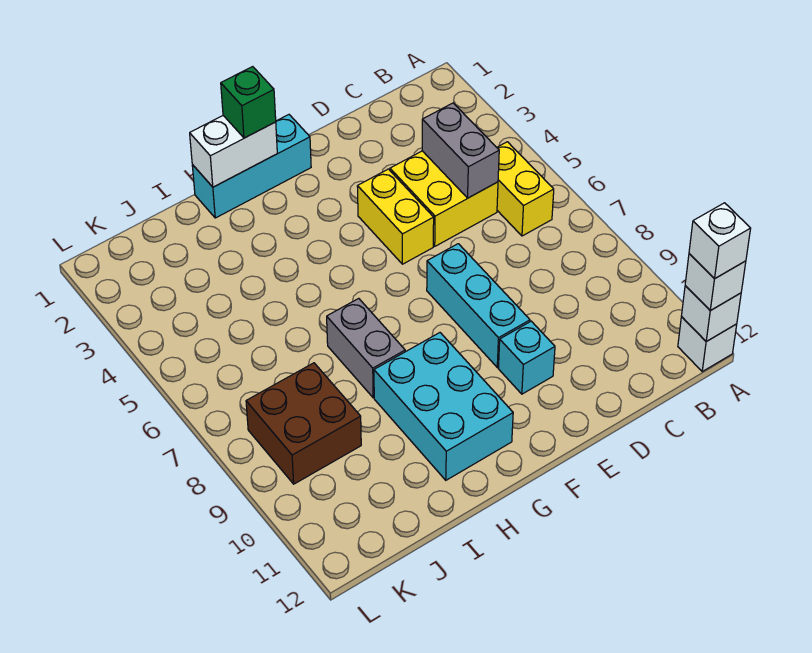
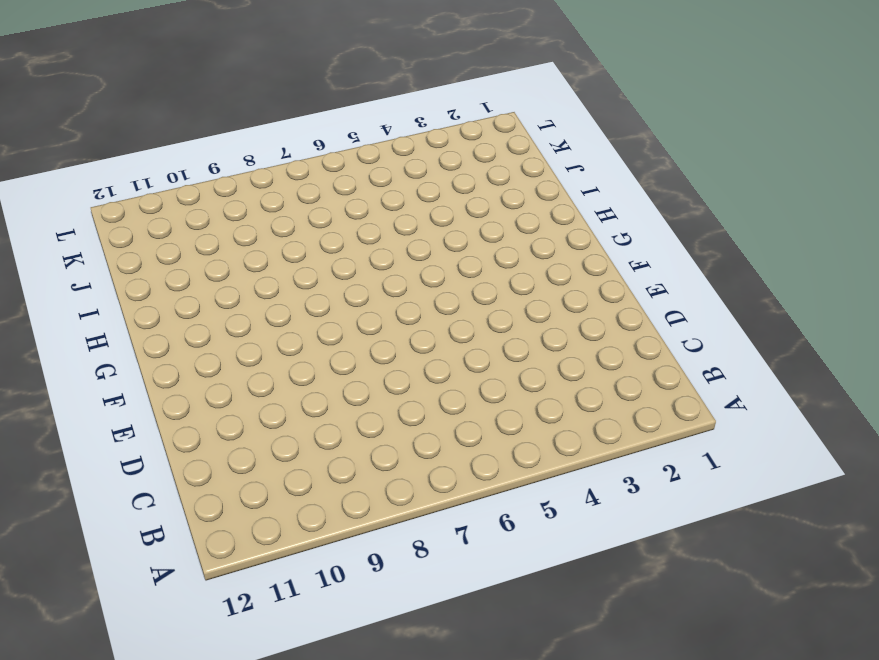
none -> white 1x1 brick [678,317,737,371]
none -> yellow 1x2 brick [497,142,554,236]
none -> yellow 2x2 brick [390,151,498,246]

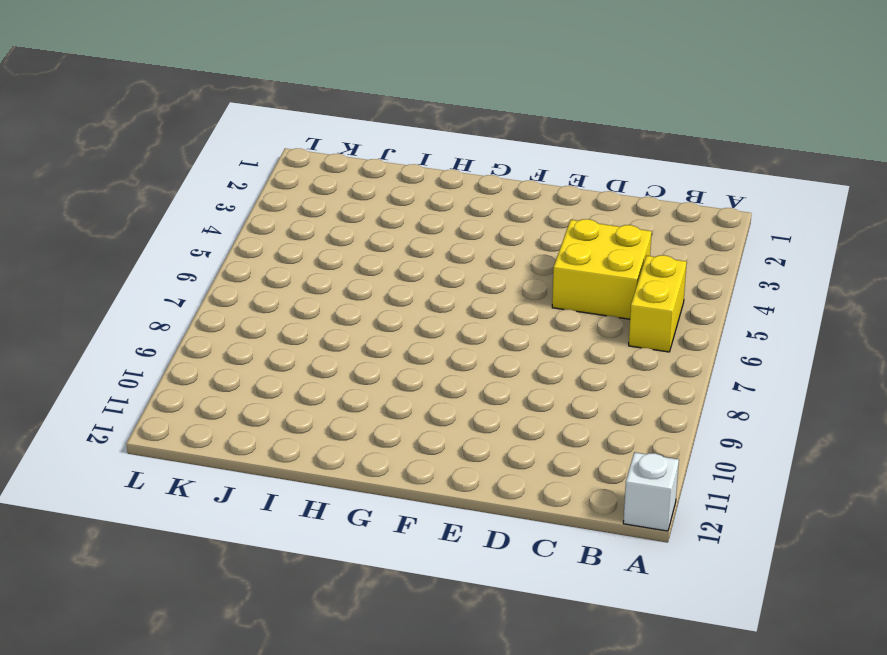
none -> yellow 1x2 brick [357,169,434,264]
none -> cyan 1x3 brick [427,244,530,367]
none -> cyan 1x1 brick [498,321,555,394]

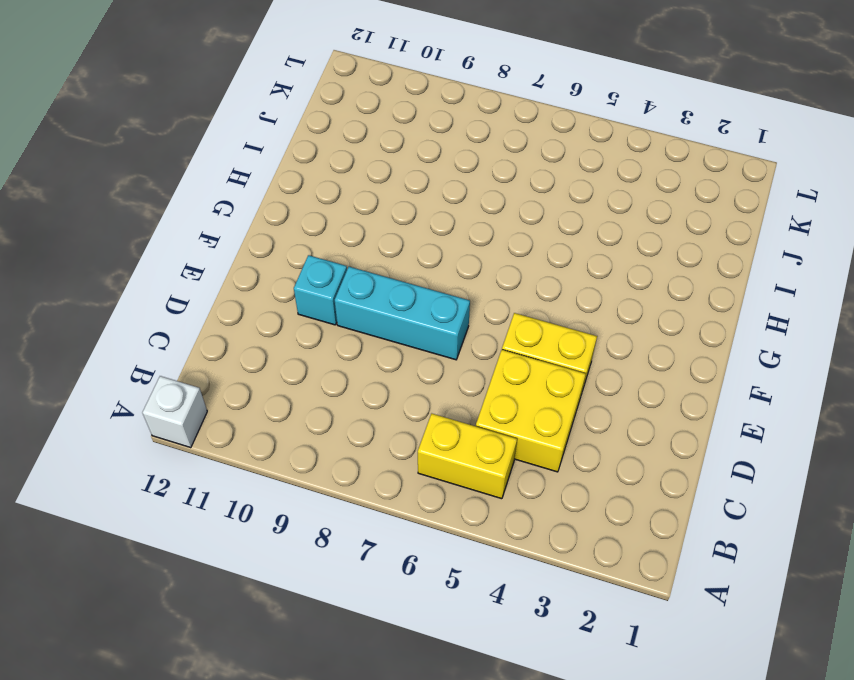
none -> cyan 1x3 brick [192,115,311,218]
none -> cyan 2x3 brick [374,333,513,480]
none -> grey 1x2 brick [327,298,405,398]

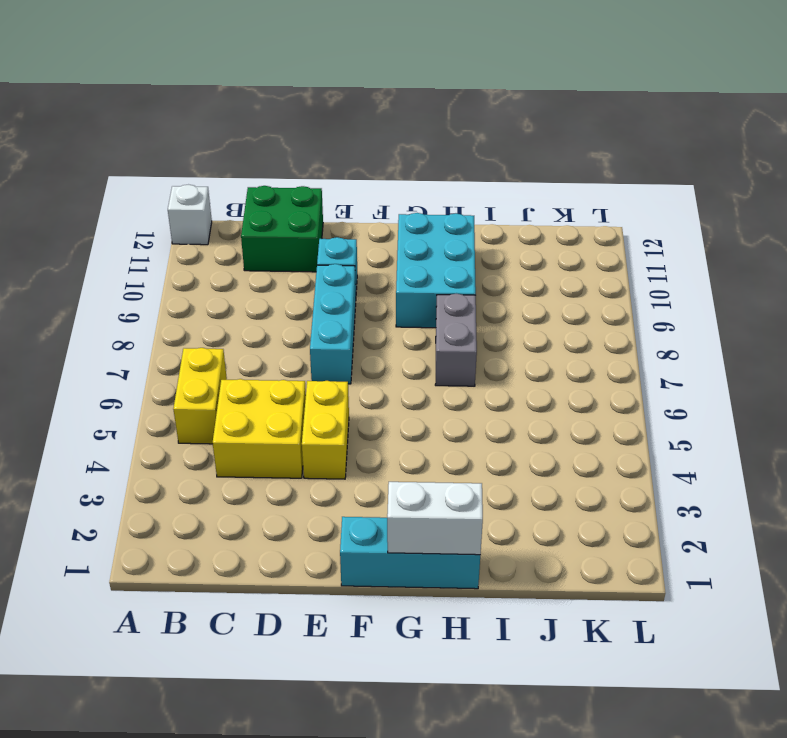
green 2x2 brick [241,186,323,272] -> none
none -> brown 2x2 brick [246,363,361,484]
none -> white 1x1 brick [682,286,741,341]
none -> grey 1x2 brick [422,103,499,198]

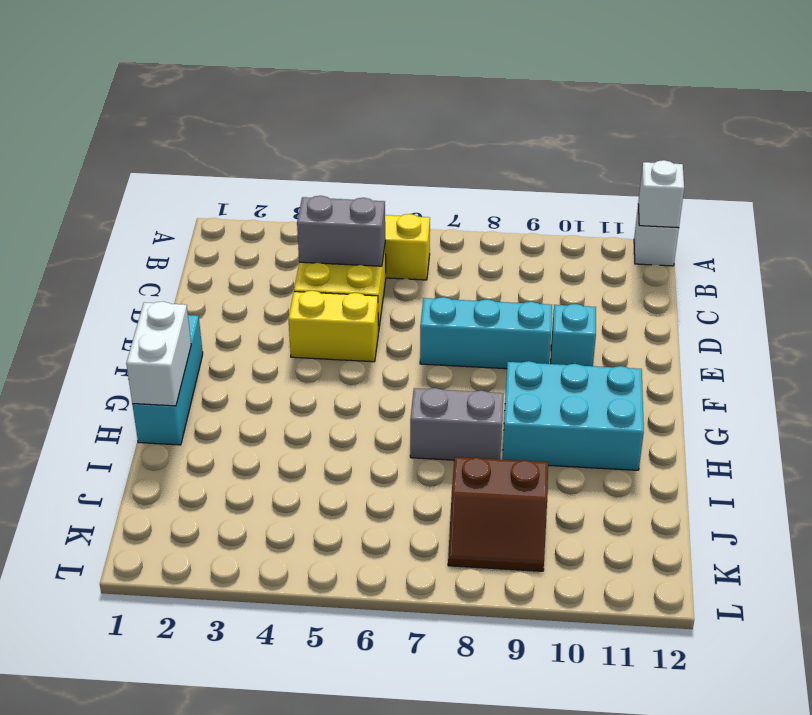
brown 2x2 slope [448,457,548,571] -> brown 2x2 brick [246,363,361,484]
none -> white 1x1 brick [685,254,746,310]
none -> green 1x1 brick [221,67,276,138]
none -> white 1x1 brick [689,203,751,279]

